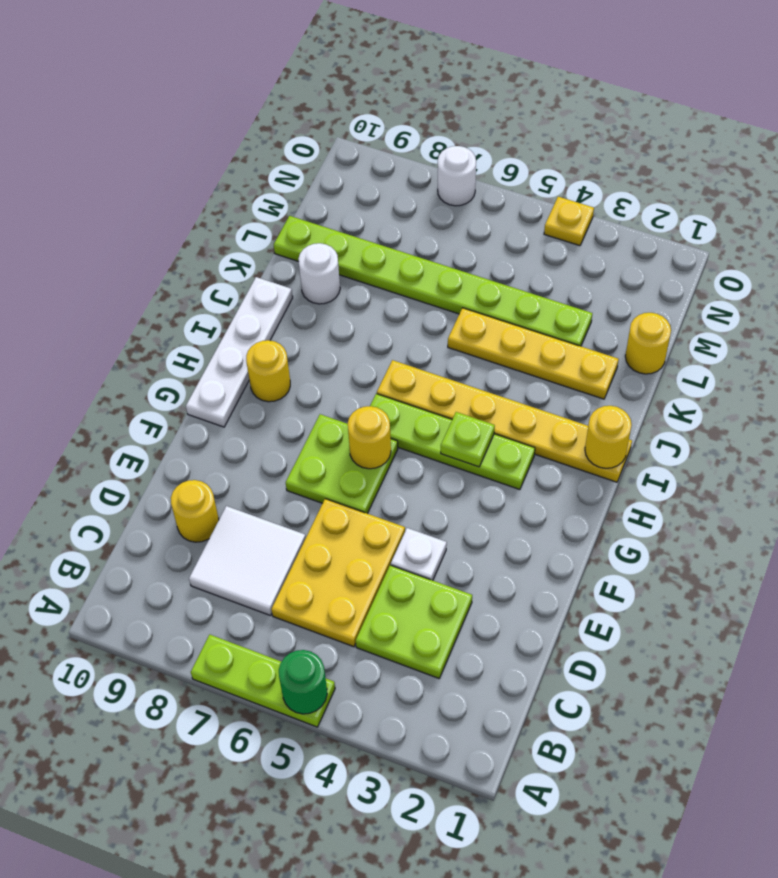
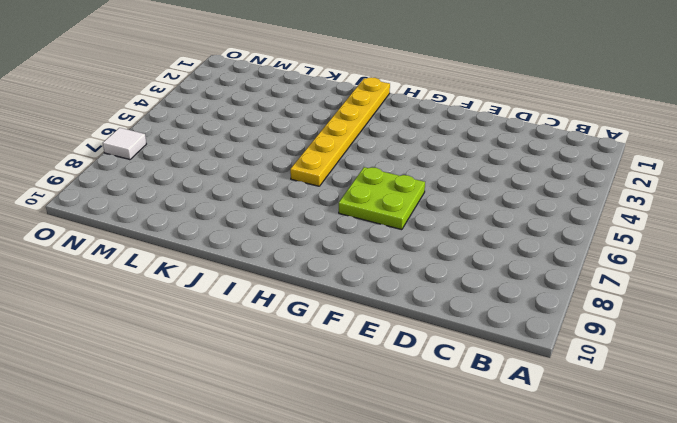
white 1x1 tile [103,128,146,160] -> white 1x1 round brick [438,146,476,206]
none -> lime 1x3 plate [191,635,335,727]
none -> lime 2x2 plate [356,565,472,678]
none -> yellow 2x3 plate [271,499,405,647]

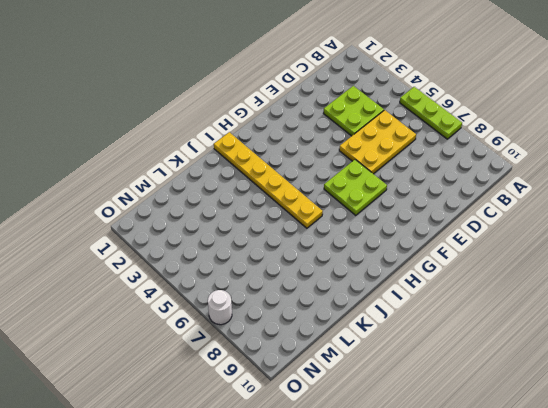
none -> white 2x2 tile [189,506,306,616]
none -> yellow 1x1 round brick [171,480,219,542]
none -> white 1x1 plate [391,528,447,580]

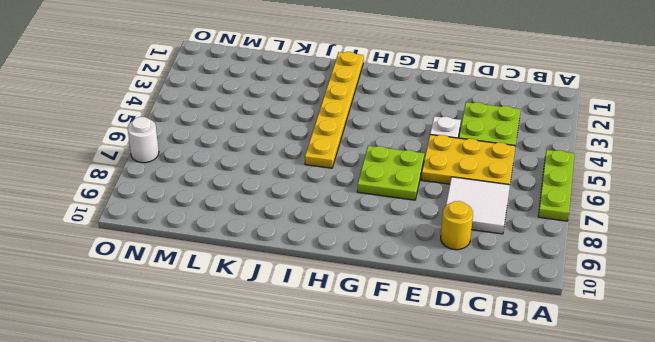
none -> white 1x4 plate [186,277,293,427]
none -> lime 1x4 plate [370,394,535,490]
none -> yellow 1x1 round brick [246,340,290,402]

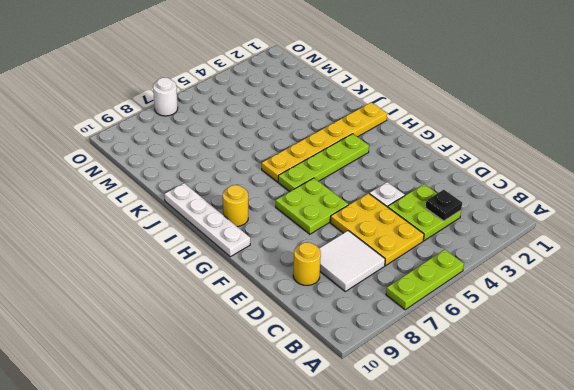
black 1x1 plate [425,190,462,221] -> none
none -> yellow 1x4 plate [448,308,619,399]
none -> white 1x1 round brick [298,243,340,304]
none -> yellow 1x1 round brick [625,313,671,374]

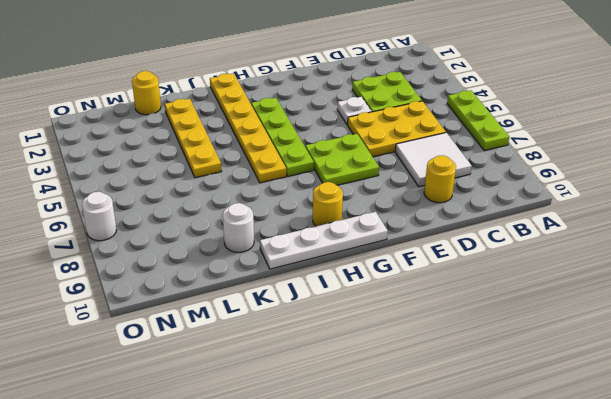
none -> lime 1x8 plate [274,216,592,346]
none -> yellow 1x1 plate [544,197,594,246]
none -> green 1x1 round brick [279,650,327,714]

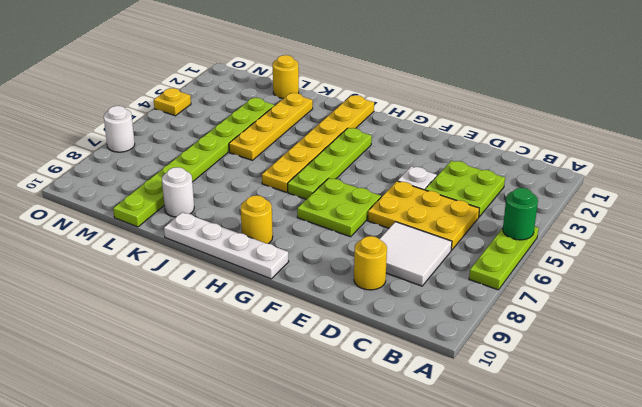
none -> yellow 1x1 round brick [348,406,391,469]
none -> lime 1x1 plate [441,412,495,467]
none -> yellow 1x1 round brick [585,406,632,468]

